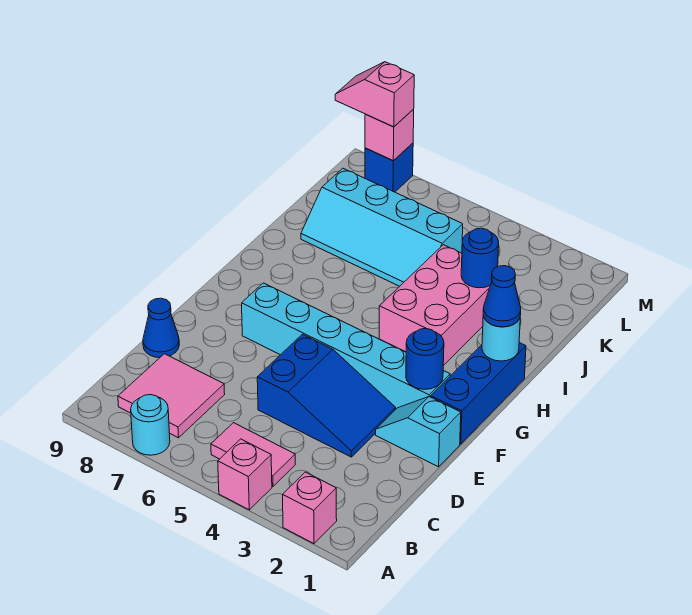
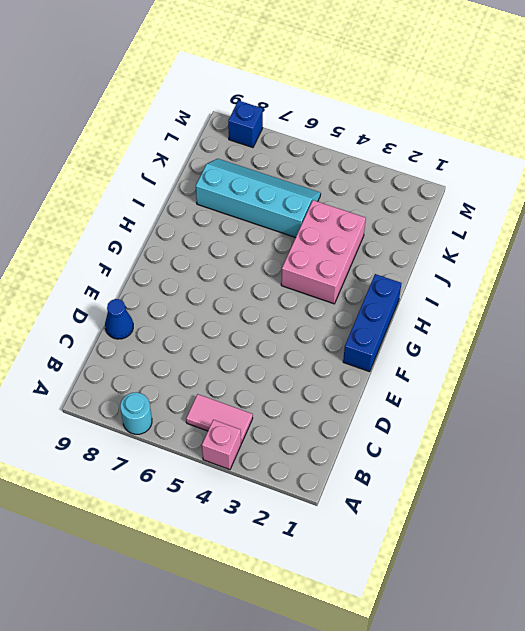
cyan 2x4 slope [196,159,321,238] -> cyan 2x4 slope turned to [301,168,463,286]
none -> pink 1x1 brick [283,472,337,544]
none -> pink 2x2 tile [118,354,225,438]
none -> blue 2x3 slope [257,334,396,457]

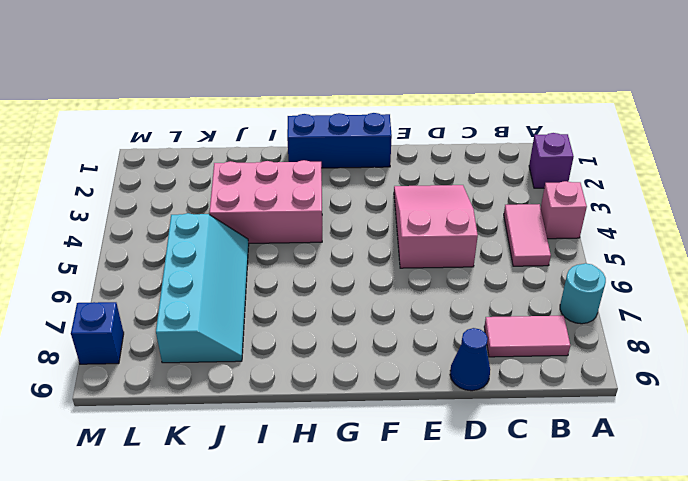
purple 1x1 brick [529,133,574,188] -> pink 1x1 brick [283,472,337,544]
pink 1x2 tile [484,316,570,357] -> pink 2x2 tile [118,354,225,438]
pink 2x3 slope [394,185,478,268] -> blue 2x3 slope [257,334,396,457]
none -> cyan 1x2 slope [376,397,461,467]
none -> cyan 1x6 brick [242,283,450,410]
none -> blue 1x1 round brick [406,329,444,389]

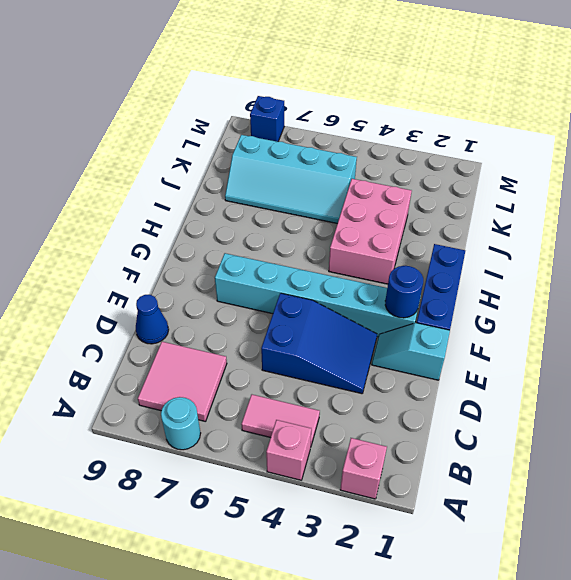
none -> cyan 1x1 round brick [482,316,520,361]
none -> blue 1x1 round brick [461,228,499,288]
none -> pink 1x1 brick [365,109,414,161]

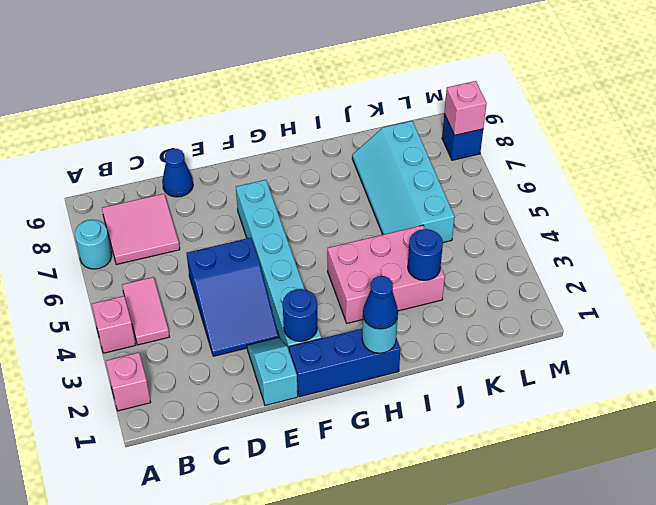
none -> pink 1x2 slope [335,62,414,127]

